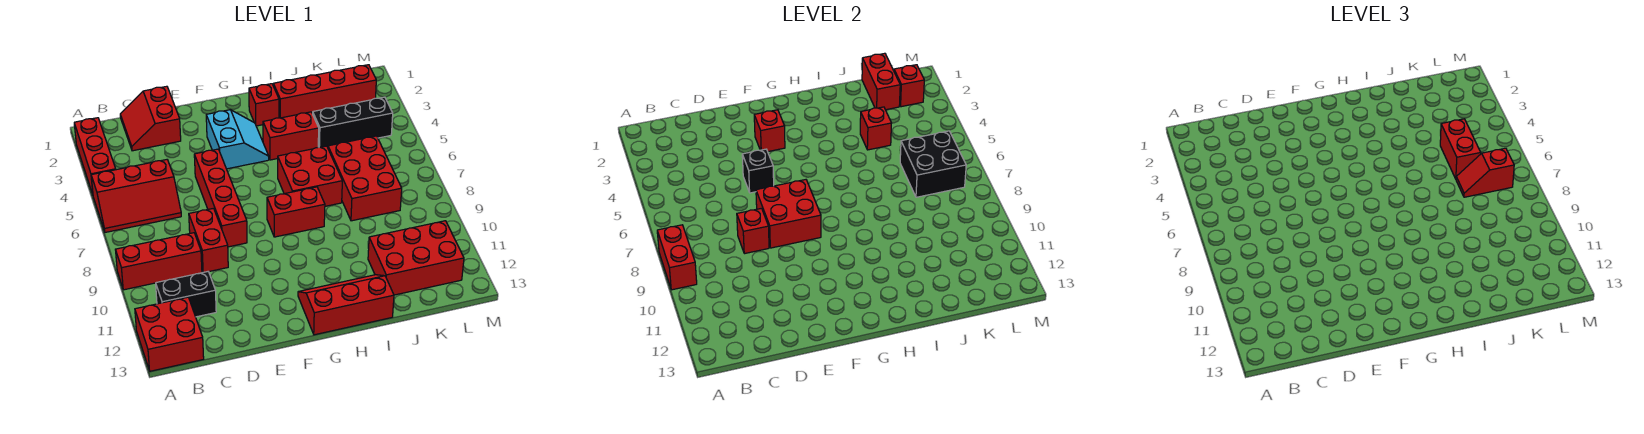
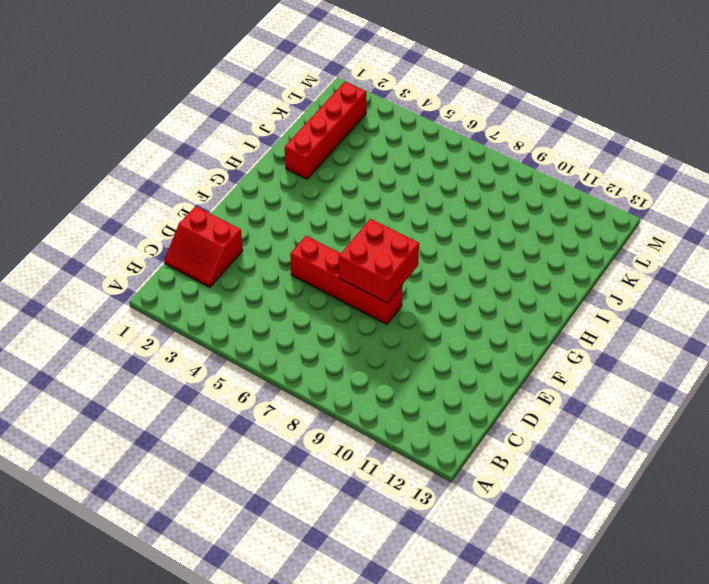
none -> red 1x3 brick [74,118,116,194]
none -> red 2x3 slope [91,160,181,232]
none -> red 1x3 brick [115,233,202,290]

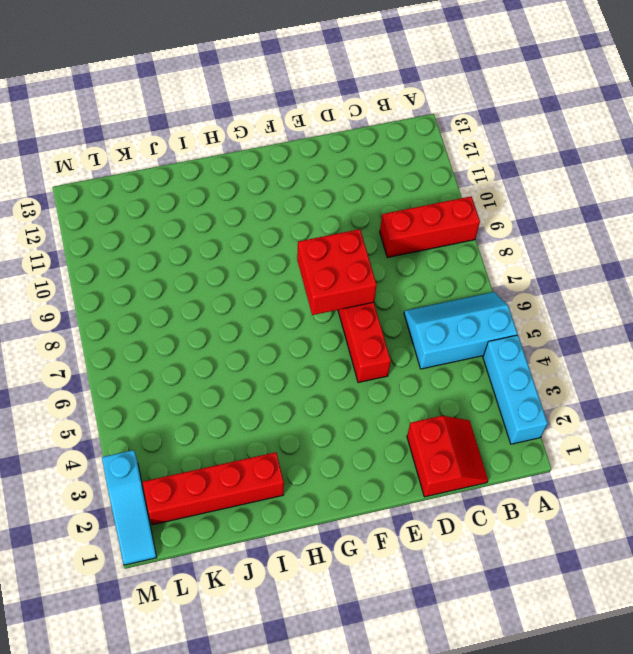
cyan 1x3 brick [483,335,548,444] -> red 1x3 brick [74,118,116,194]
cyan 2x3 slope [404,292,518,369] -> red 2x3 slope [91,160,181,232]
cyan 1x3 slope [102,450,157,565] -> none
none -> red 2x2 brick [135,297,204,371]
none -> black 1x2 brick [156,271,216,317]
none -> red 1x2 brick [189,208,228,272]

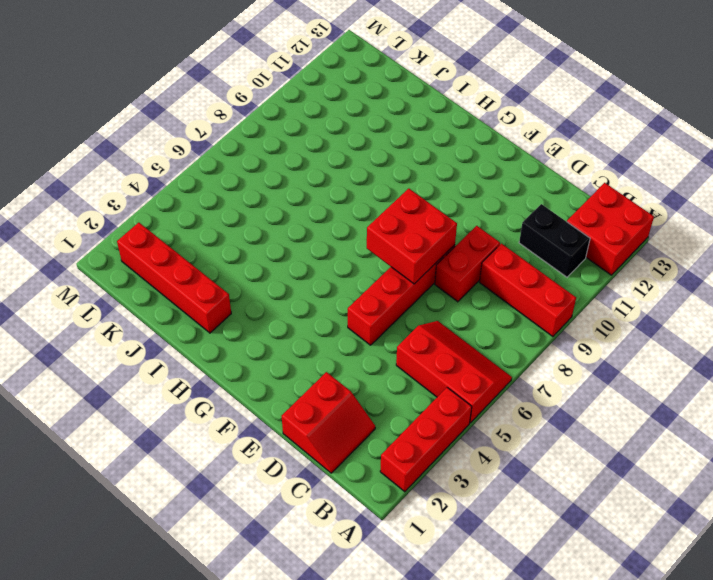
none -> cyan 2x2 slope [206,110,269,169]
none -> red 1x2 brick [267,187,325,237]
none -> red 2x3 slope [298,275,394,335]

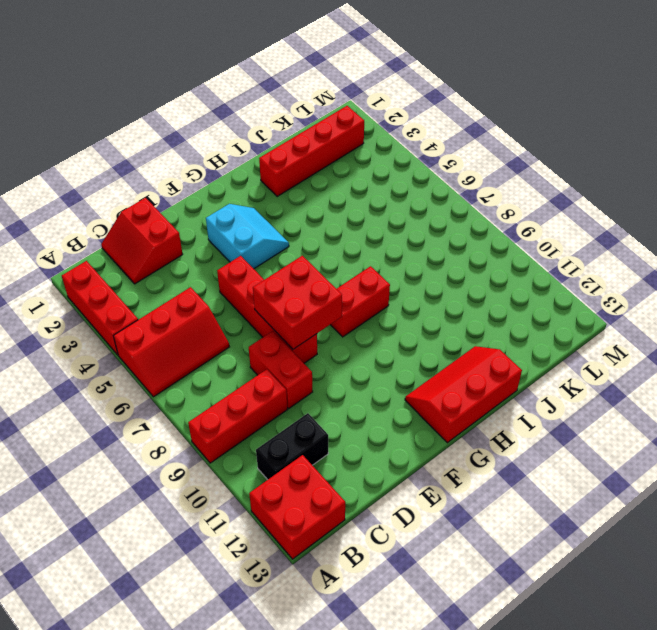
none -> red 1x1 brick [249,84,279,126]
none -> red 1x2 brick [263,112,319,160]
none -> red 2x2 brick [278,146,342,206]

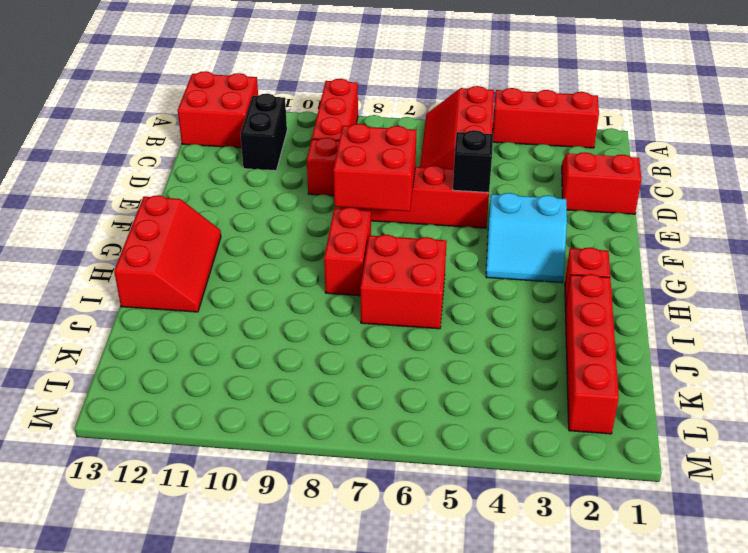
none -> red 1x2 brick [263,112,319,160]
none -> black 1x3 brick [313,97,393,147]
none -> red 2x3 brick [328,136,402,221]

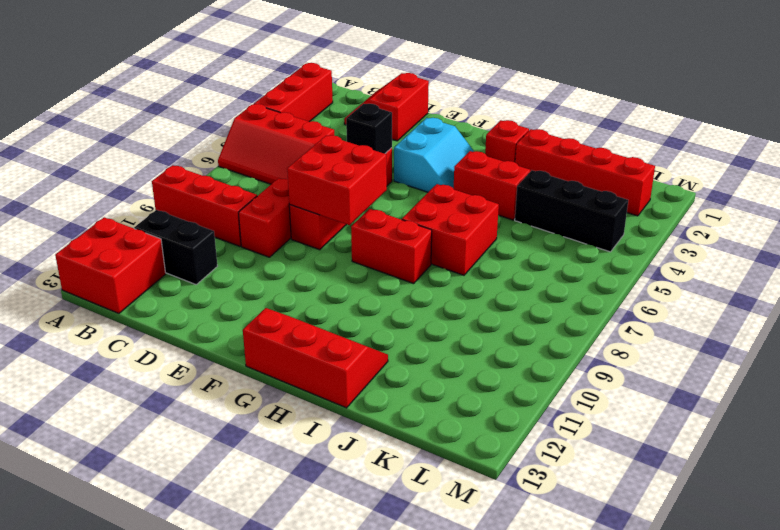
none -> red 2x3 brick [328,136,402,221]
none -> red 2x3 brick [368,221,464,295]
none -> red 1x2 brick [657,225,697,290]

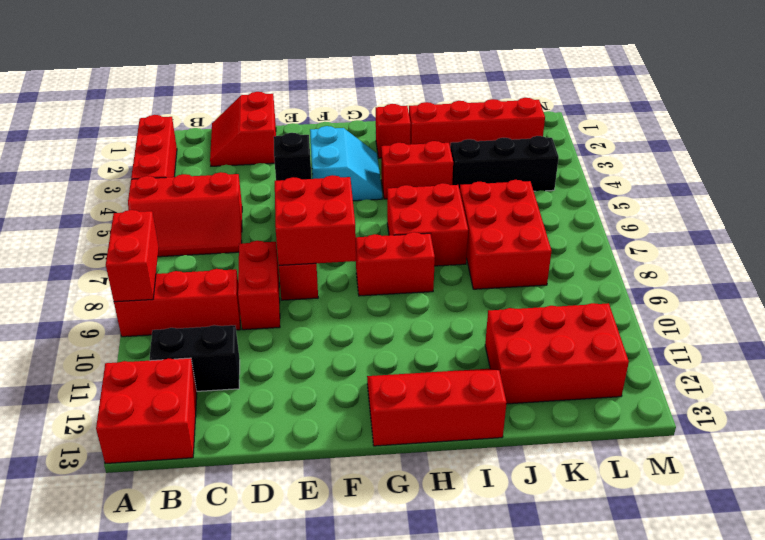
none -> red 1x1 brick [737,208,769,254]
none -> red 1x1 brick [754,110,785,152]
none -> red 1x1 brick [860,107,892,150]

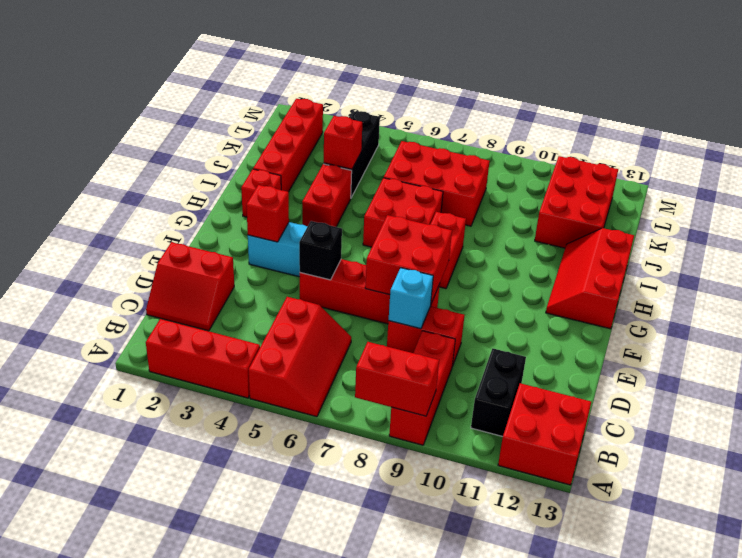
cyan 1x1 brick [388,268,433,329] -> red 1x1 brick [737,208,769,254]
none -> red 1x2 brick [862,53,900,110]
none -> black 2x2 brick [900,131,966,197]
none -> red 1x1 brick [894,65,924,107]

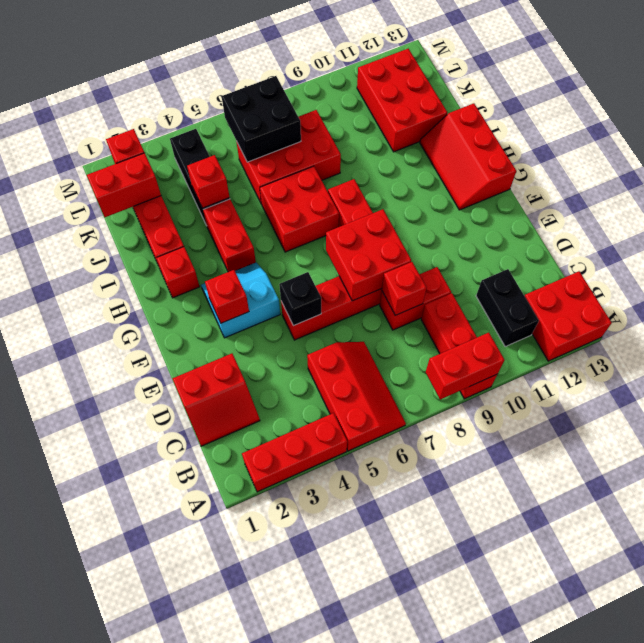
none -> red 1x2 brick [1440,119,1481,179]
none -> red 1x2 slope [1456,148,1514,197]

